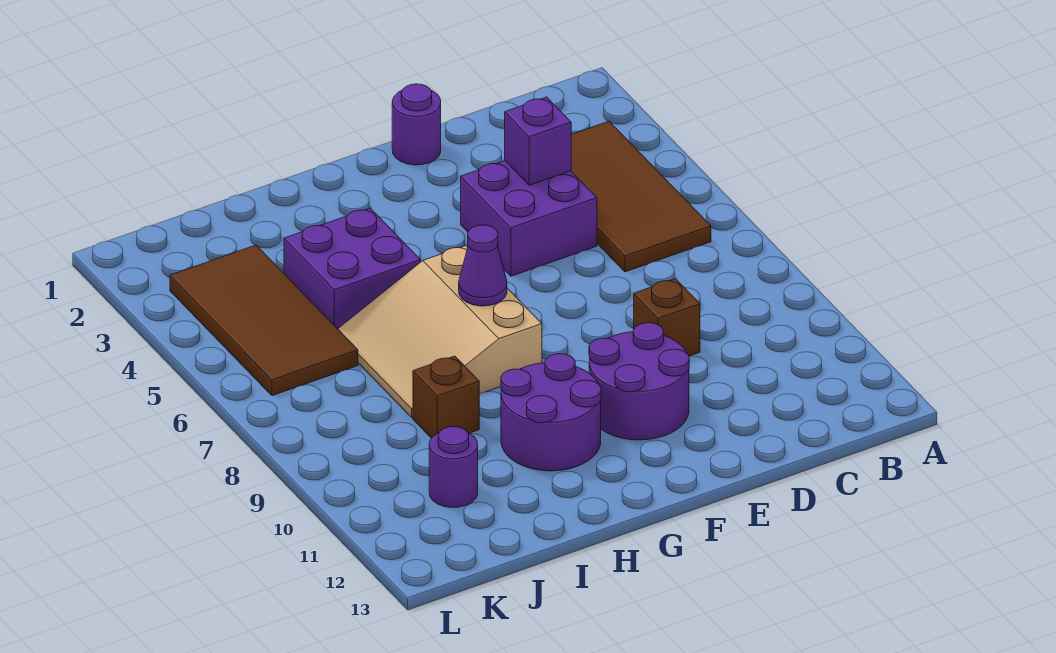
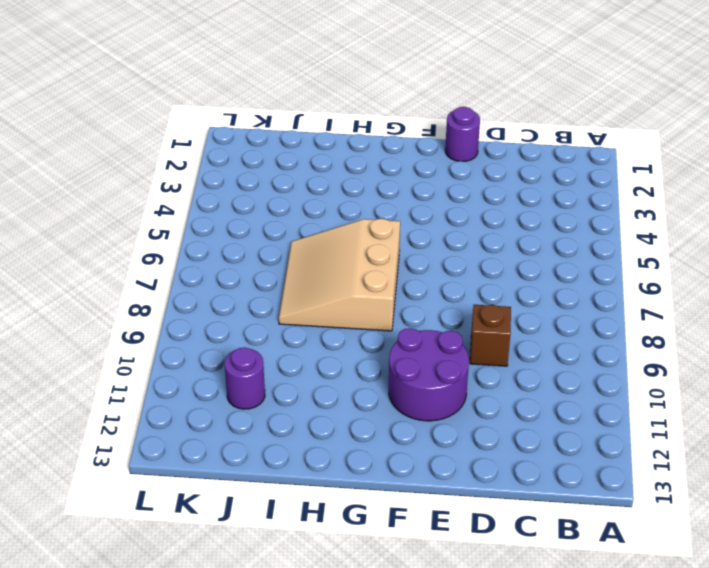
none -> brown 2x4 tile [571,121,711,272]
none -> purple 2x2 brick [461,161,597,276]
none -> purple 2x2 round brick [501,354,601,471]

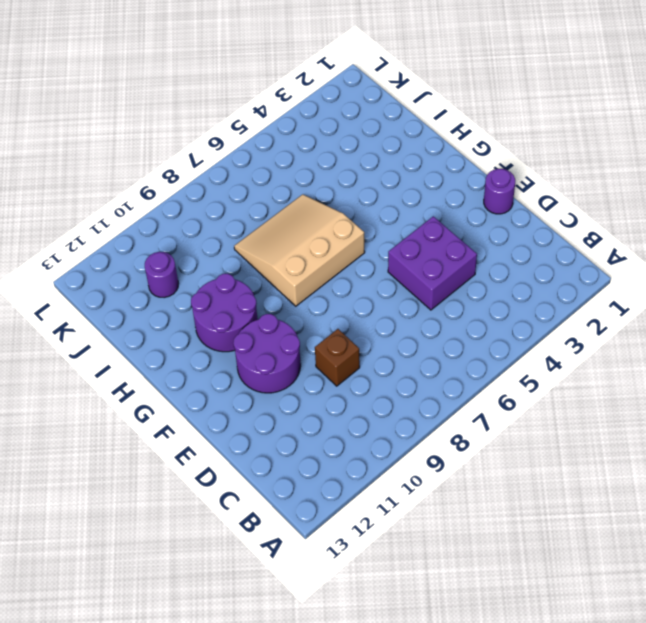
none -> brown 2x4 tile [571,121,711,272]
none -> purple 2x2 brick [284,208,420,329]
none -> brown 1x1 brick [413,356,479,438]

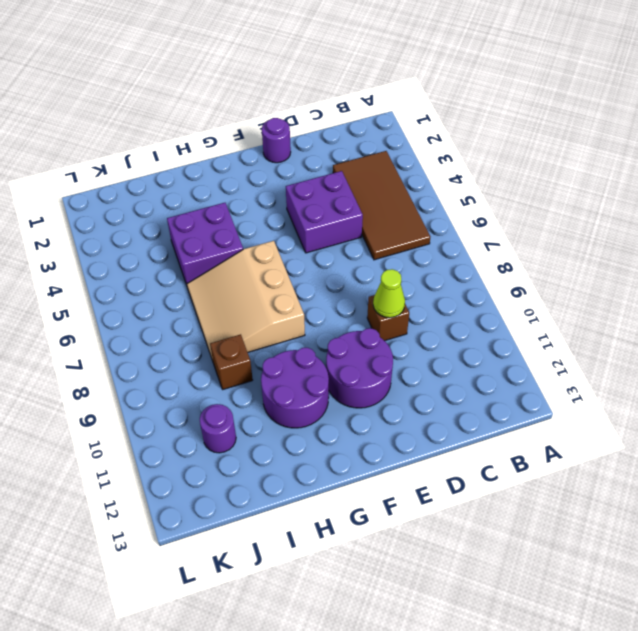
lime 1x1 cone [373,269,405,318] -> none
none -> brown 2x4 tile [170,245,358,396]
none -> purple 1x1 brick [505,97,571,185]
none -> purple 1x1 cone [459,225,507,306]

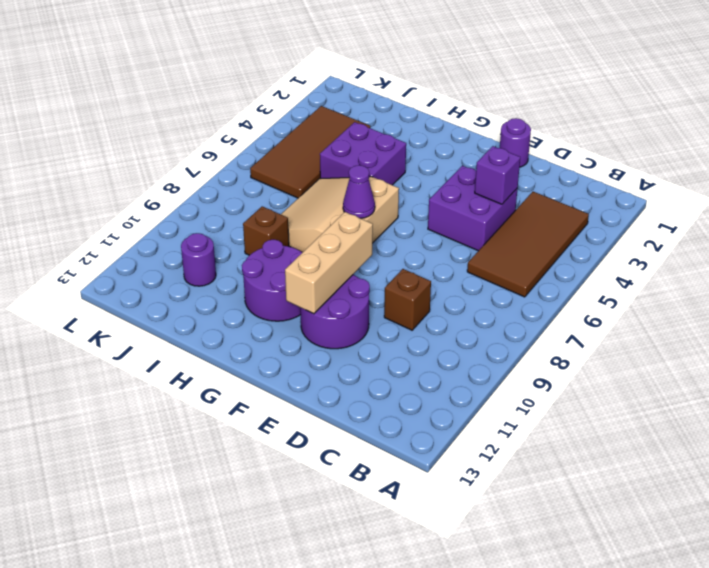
tan 1x3 brick [285,212,373,314] -> none

